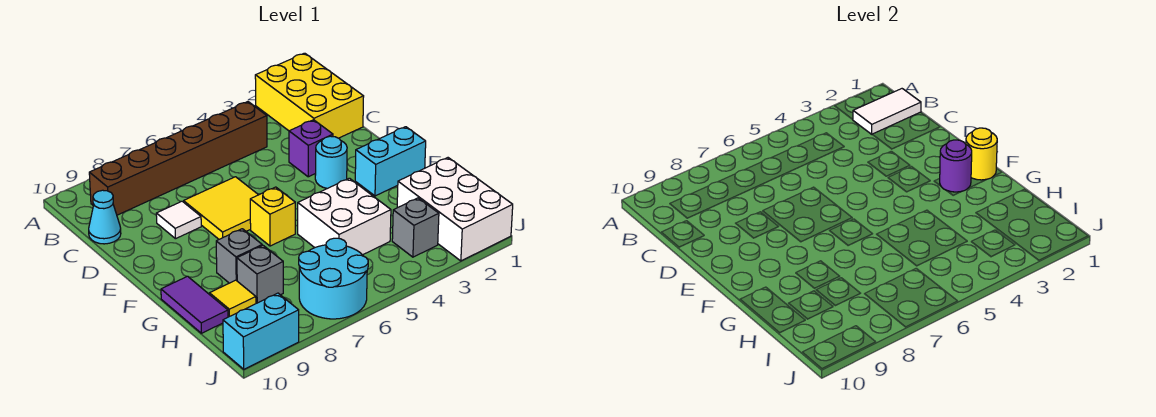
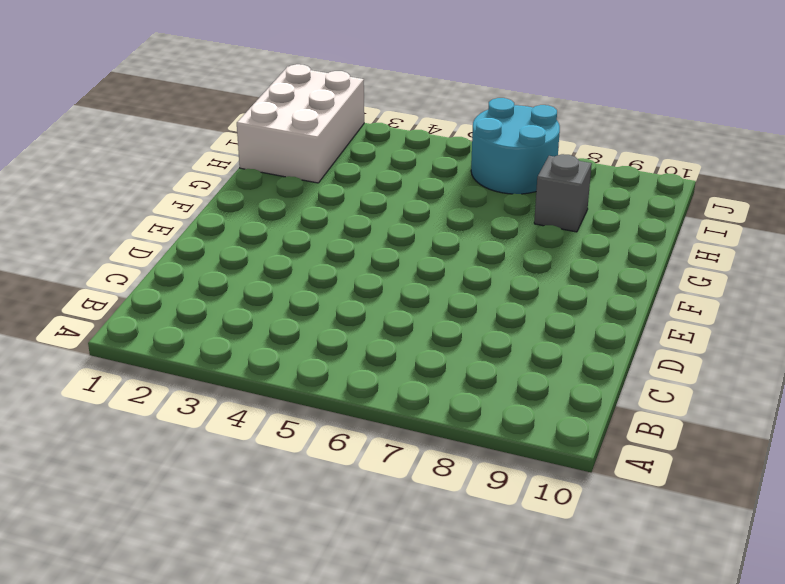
none -> yellow 2x3 brick [255,53,364,138]
none -> brown 1x6 brick [89,102,267,215]
none -> cyan 1x1 cone [89,190,121,244]

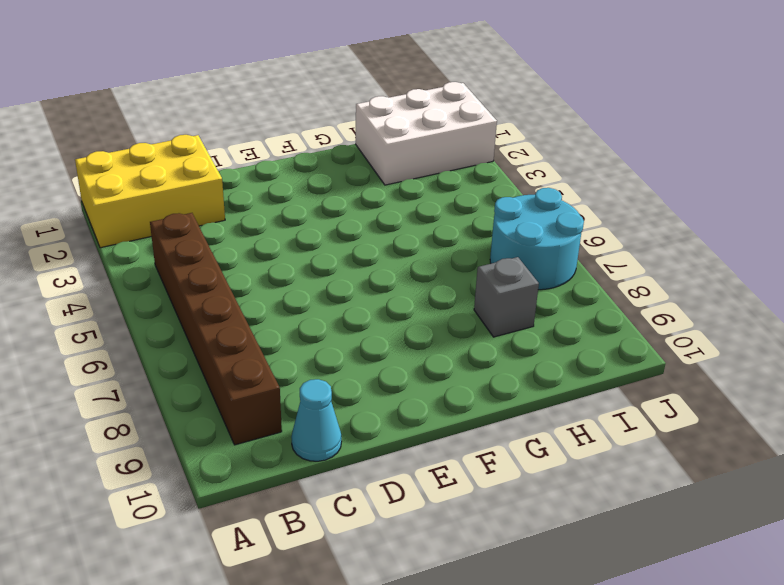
none -> purple 1x1 brick [289,120,333,177]
none -> yellow 2x2 tile [184,177,258,239]
none -> white 1x1 tile [156,201,201,239]

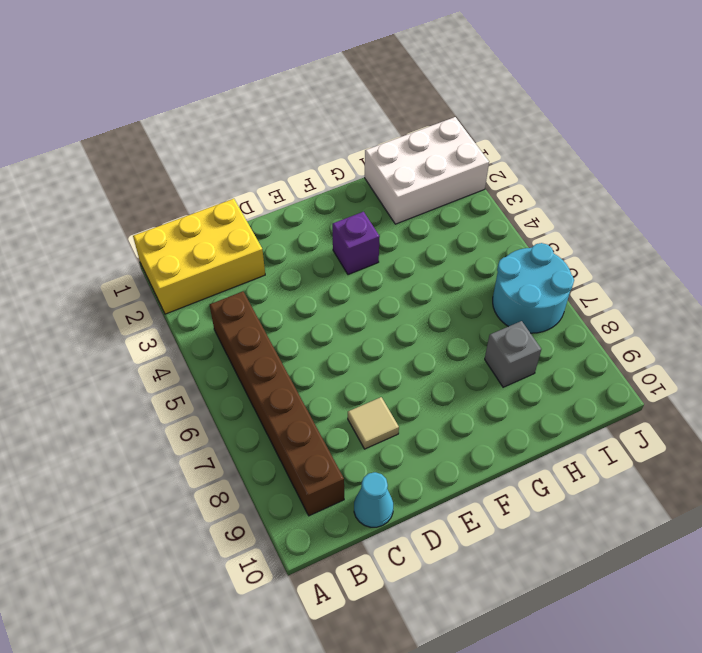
tan 1x1 tile [348,397,399,449] -> white 1x1 tile [156,201,201,239]
purple 1x1 brick [332,212,380,275] -> purple 1x1 brick moved to [289,120,333,177]
none -> yellow 2x2 tile [184,177,258,239]
none -> cyan 1x1 round brick [315,136,347,188]
none -> cyan 1x2 brick [355,127,426,196]

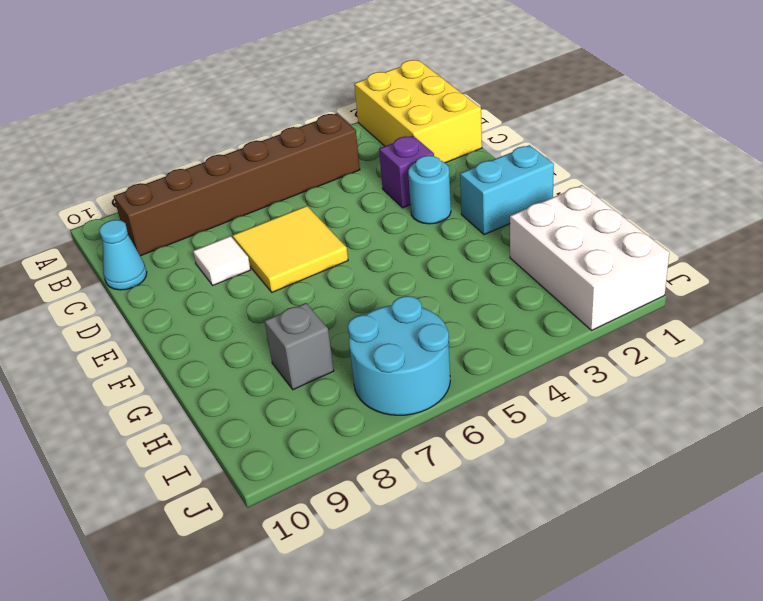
none -> yellow 1x1 brick [250,187,295,246]
none -> white 2x2 brick [298,178,391,255]
none -> grey 1x1 brick [216,229,262,283]

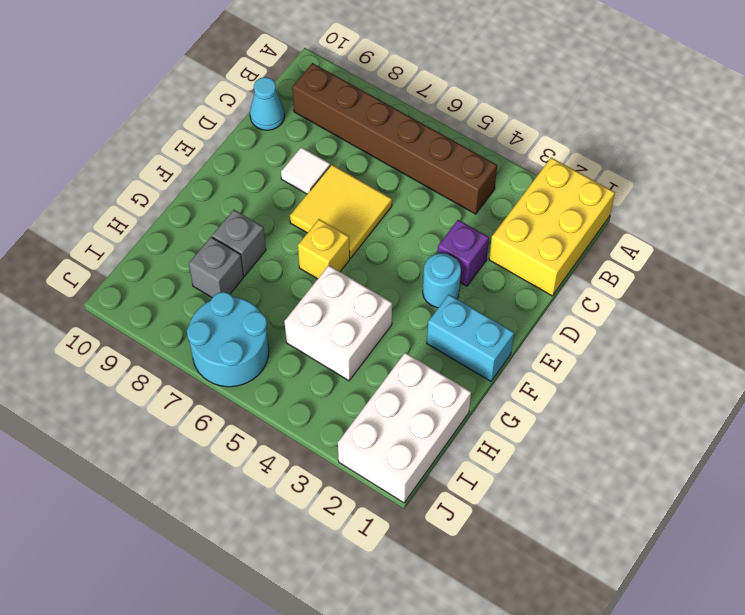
none -> purple 1x2 tile [161,276,228,333]
none -> yellow 1x1 tile [210,280,256,317]
none -> grey 1x1 brick [392,198,439,257]

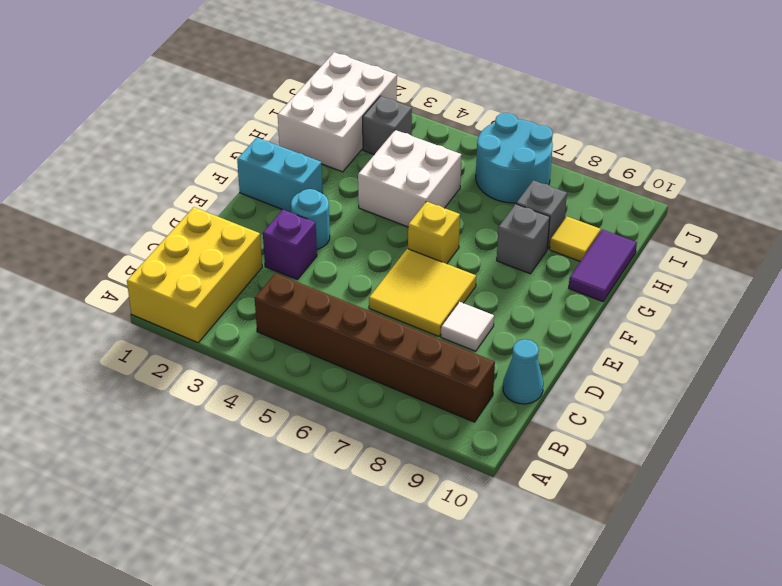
none -> cyan 1x2 brick [223,293,299,369]
none -> white 1x2 tile [853,89,921,134]
none -> yellow 1x1 round brick [966,128,997,180]

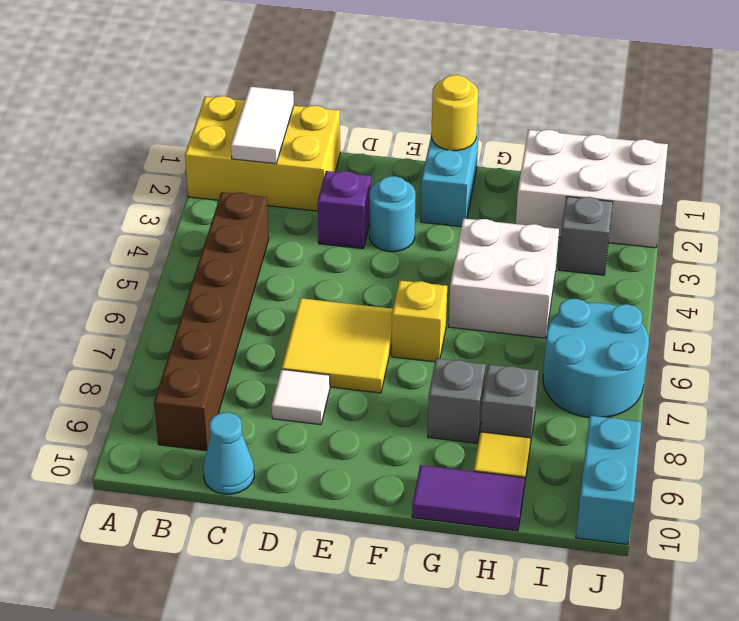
none -> purple 1x1 round brick [940,140,972,192]

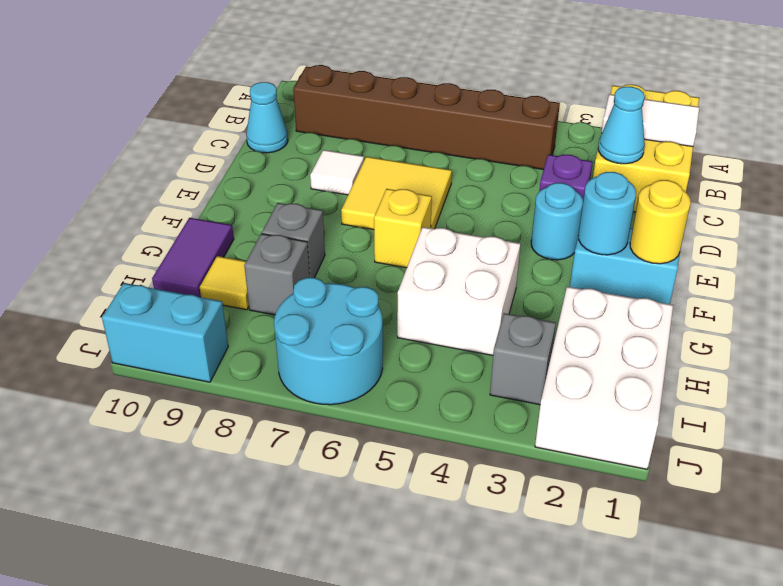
cyan 1x1 cone [598,87,645,164] -> none
cyan 1x1 round brick [578,172,636,255] -> purple 1x1 round brick [940,140,972,192]

